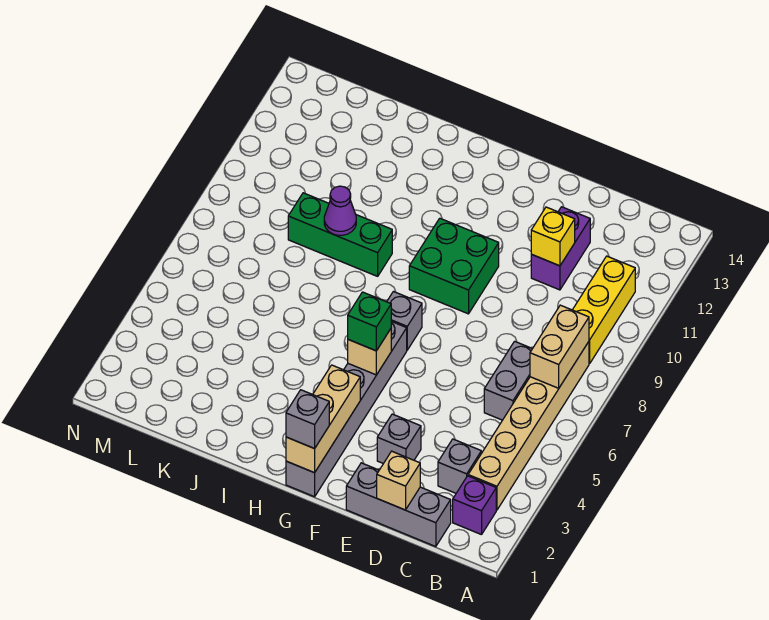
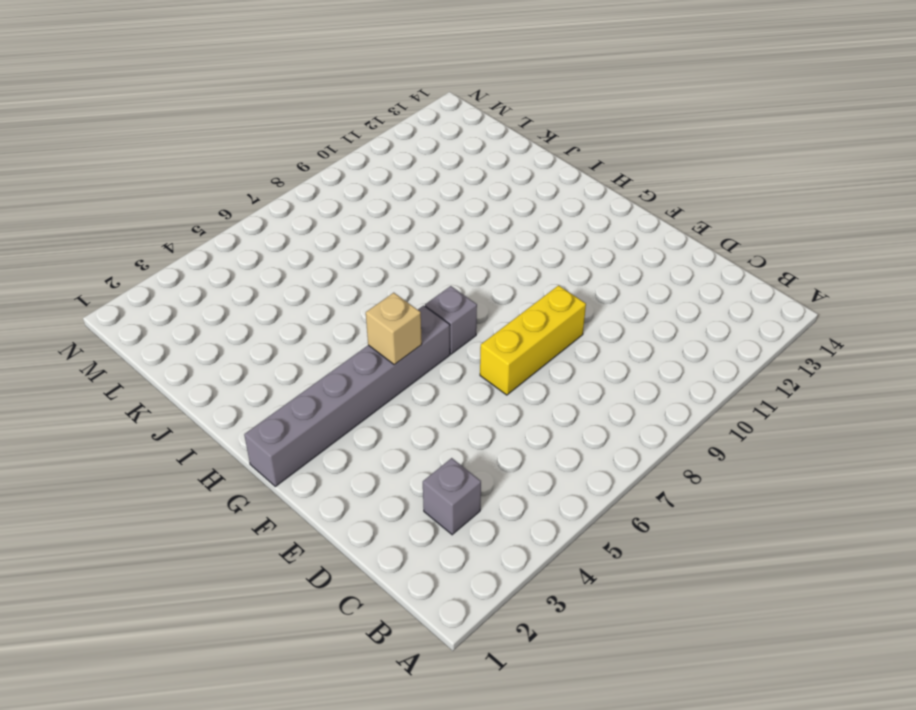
yellow 1x3 brick [480,285,586,395] -> yellow 1x3 brick moved to [573,256,635,364]
none -> purple 1x1 brick [453,476,496,535]
none -> tan 1x6 brick [468,342,589,510]
none -> grey 1x3 brick [346,463,451,547]

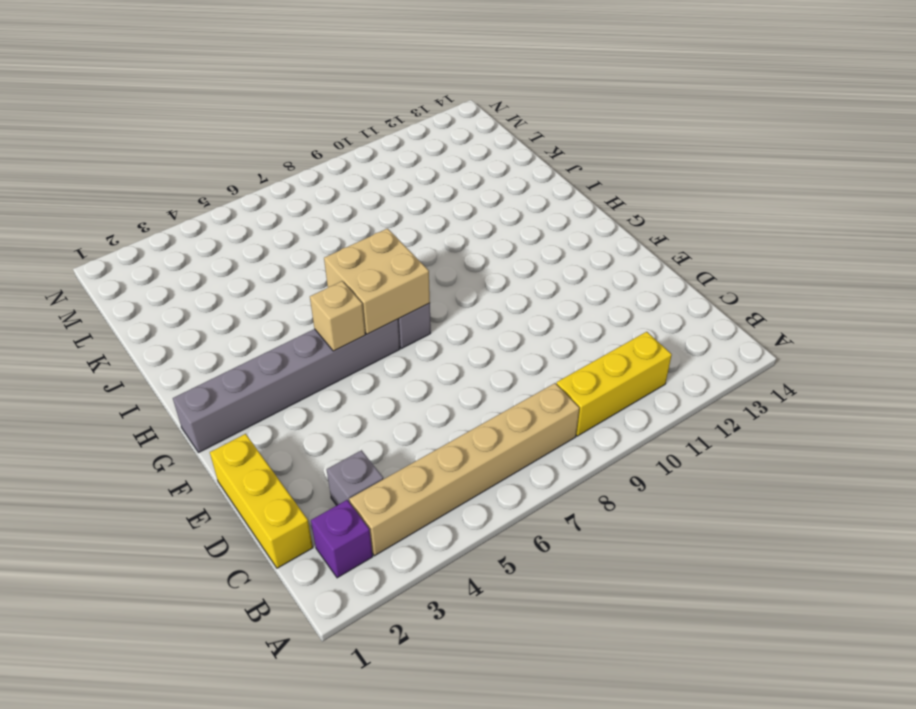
yellow 1x3 brick [210,434,313,568] -> grey 1x3 brick [346,463,451,547]
tan 2x2 brick [324,229,430,334] -> none
none -> grey 1x2 brick [484,341,532,420]
none -> purple 1x2 brick [531,207,590,290]
none -> grey 1x1 brick [377,414,421,464]

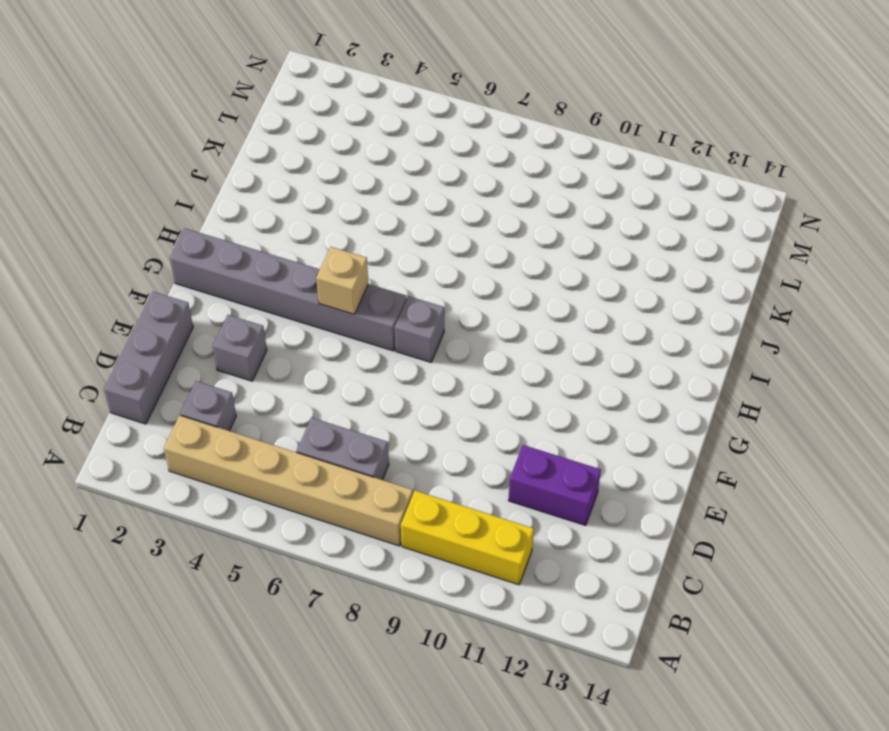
none -> purple 1x1 brick [453,476,496,535]
none -> green 2x2 brick [409,218,499,314]
none -> green 1x3 brick [288,193,392,276]

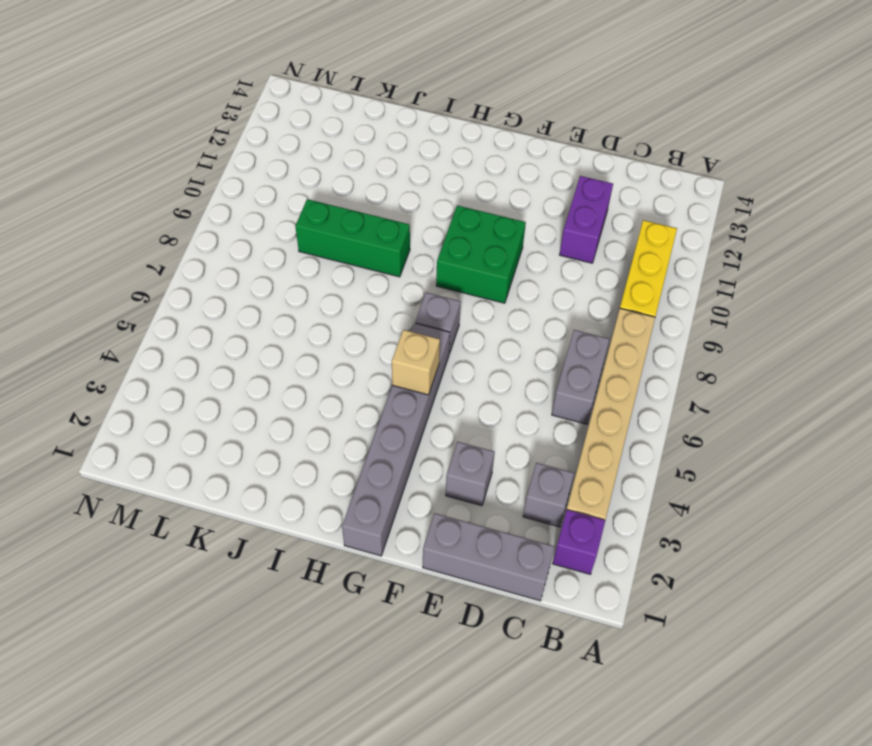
none -> tan 1x2 brick [530,305,589,388]
none -> tan 1x1 brick [377,451,420,510]
none -> yellow 1x1 brick [531,207,575,266]

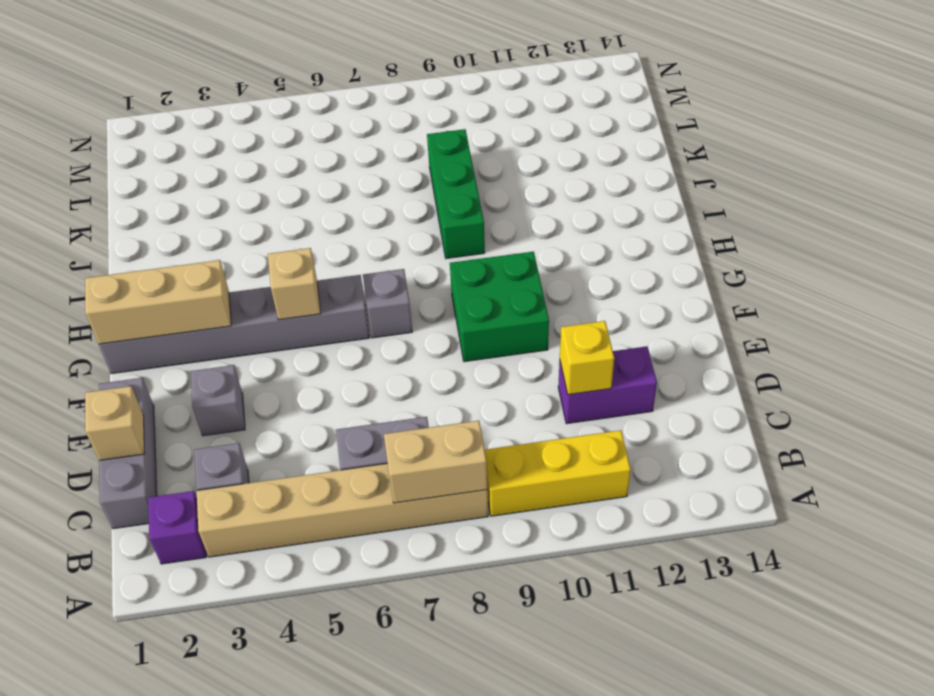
none -> purple 1x1 cone [324,186,356,235]
none -> grey 1x1 brick [286,390,329,449]
none -> green 1x1 brick [348,292,391,351]

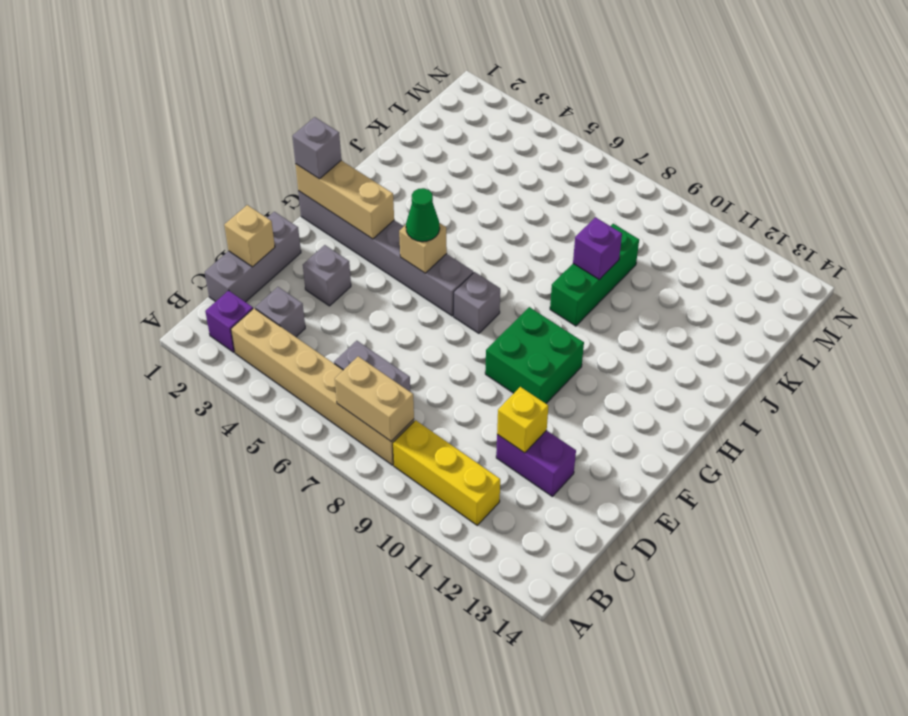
green 1x1 cone [406,188,440,242] -> green 1x1 brick [348,292,391,351]
purple 1x1 brick [573,217,622,280] -> purple 1x1 cone [324,186,356,235]

